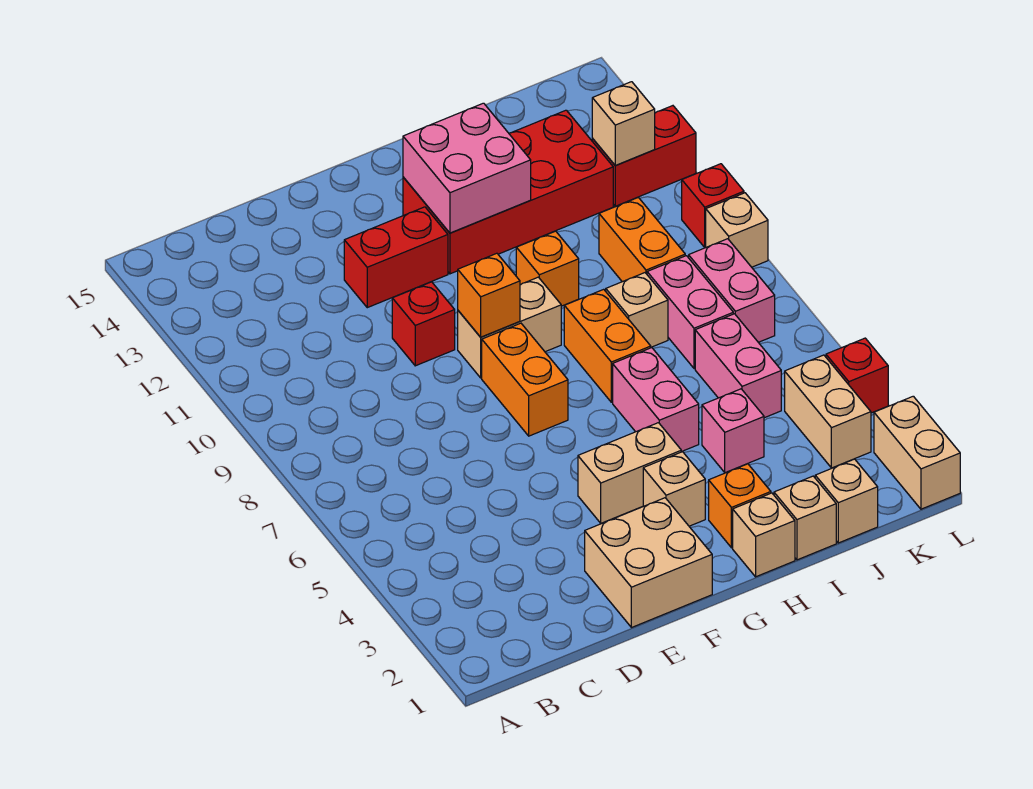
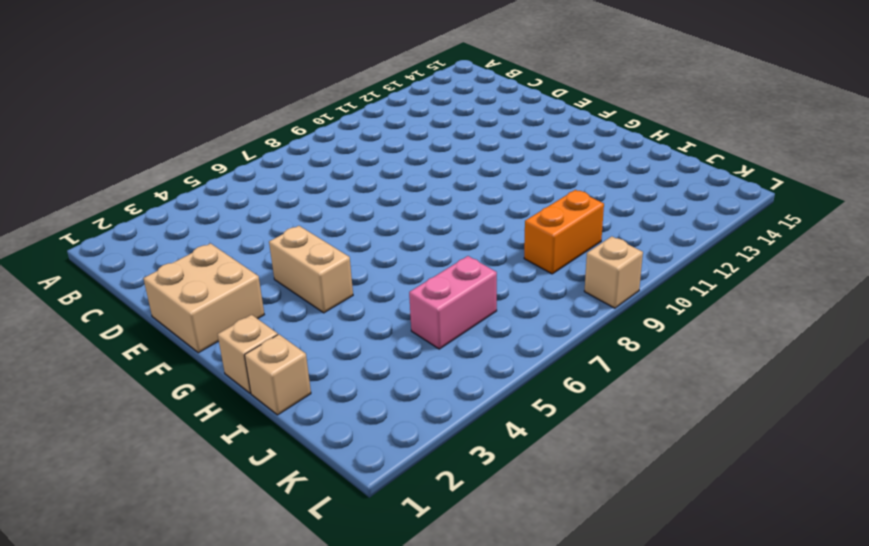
none -> red 1x1 brick [392,282,455,366]
none -> red 1x2 brick [344,207,448,308]
none -> orange 1x2 brick [482,323,568,436]
none -> tan 1x2 brick [458,277,561,378]

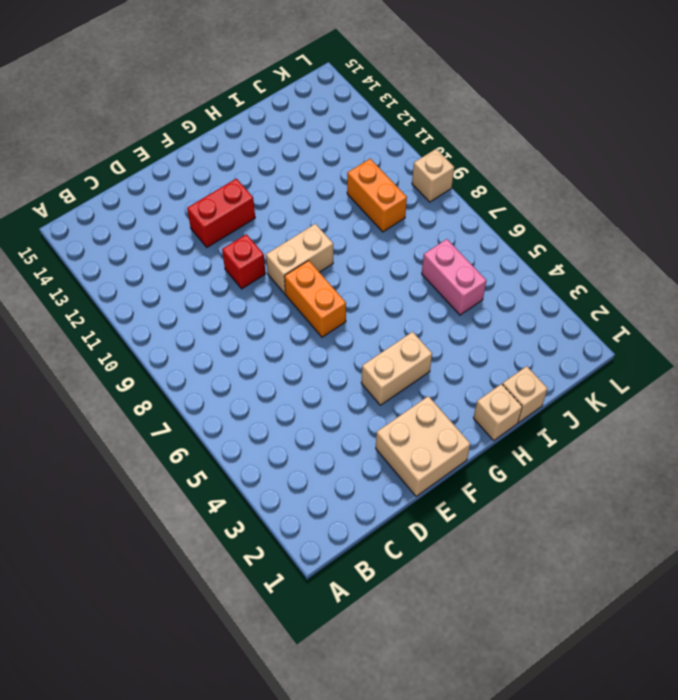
none -> tan 1x1 brick [643,452,705,526]
none -> red 2x4 brick [403,110,613,274]
none -> orange 1x1 brick [709,464,771,548]
none -> pink 1x2 brick [613,347,699,452]

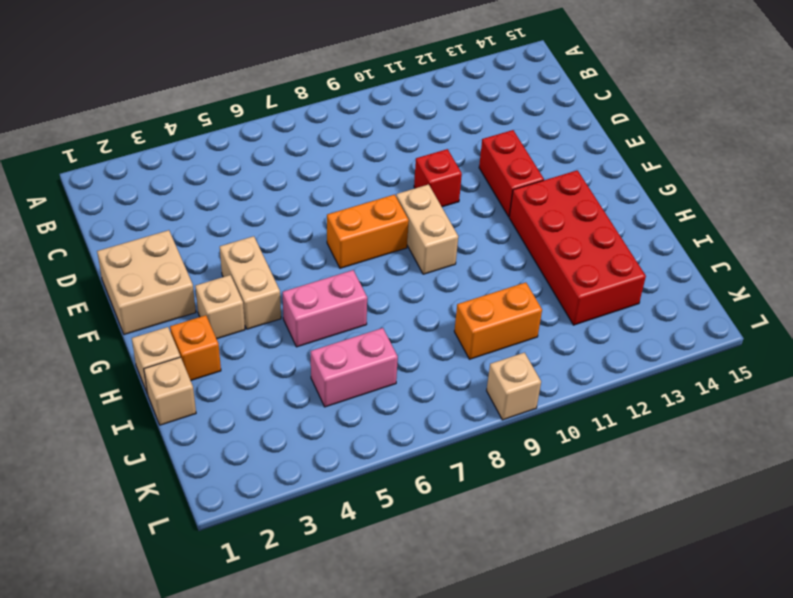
none -> orange 1x2 brick [564,289,651,402]
none -> orange 1x1 brick [516,231,579,306]
none -> pink 1x1 brick [702,389,764,473]
none -> tan 1x1 brick [606,273,668,347]

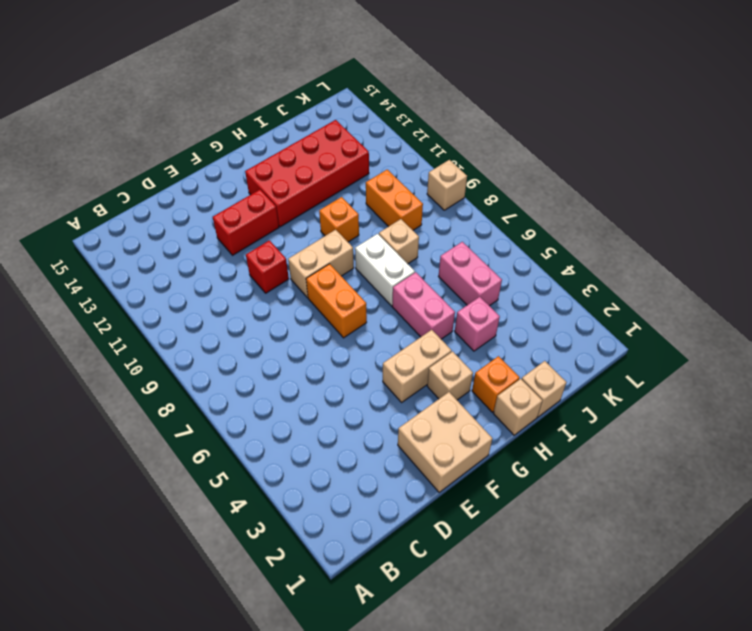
white 1x2 brick [355,234,415,306] -> orange 1x2 brick [564,289,651,402]
none -> tan 1x1 brick [815,459,878,543]
none -> pink 1x2 brick [647,256,733,369]
none -> tan 1x2 brick [785,355,871,468]
none -> pink 1x2 brick [689,239,775,342]

